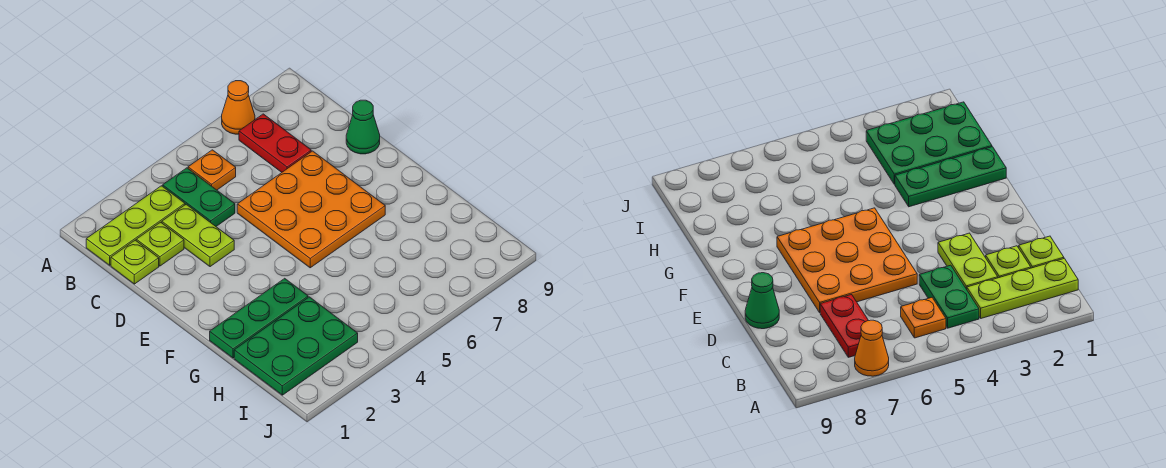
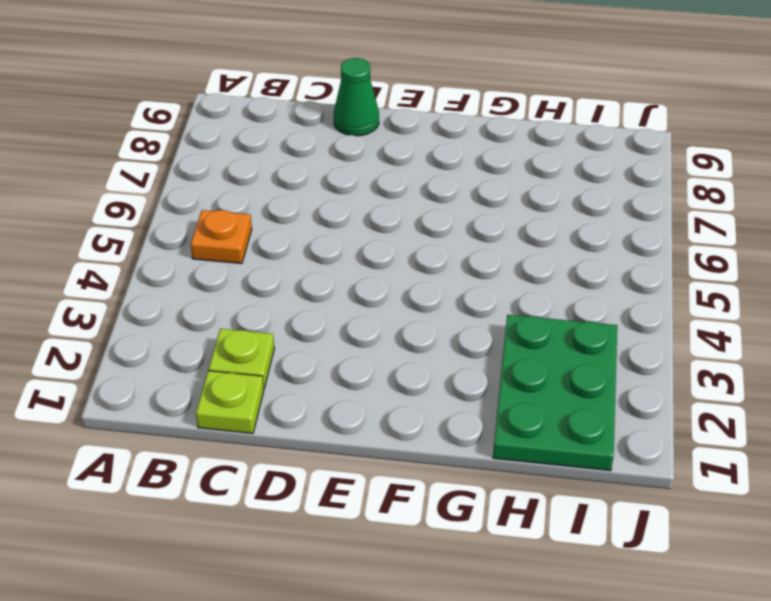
none -> orange 1x1 cone [222,81,255,134]
none -> lime 1x3 plate [86,186,185,265]
none -> green 1x2 plate [163,168,235,226]

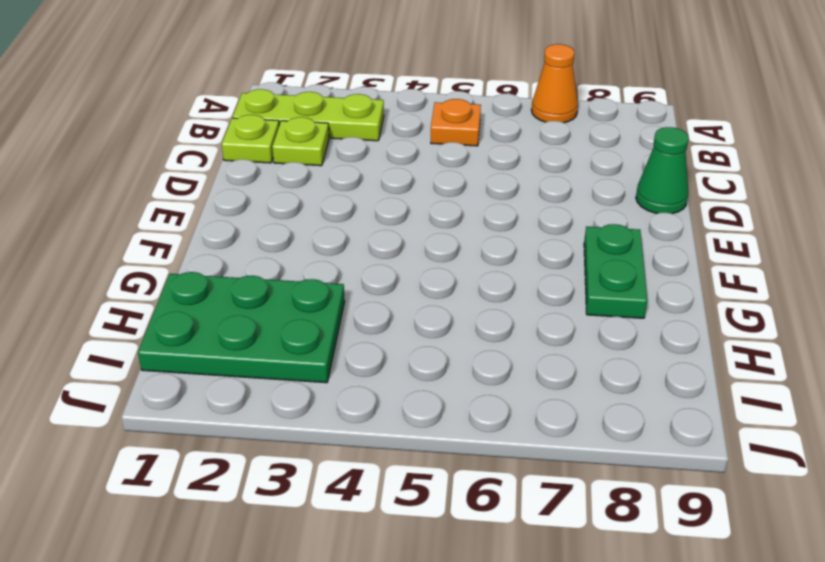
green 1x2 plate [584,224,647,318] -> green 1x2 plate moved to [163,168,235,226]
none -> red 1x2 plate [239,114,311,172]
none -> lime 1x2 plate [162,204,234,267]
none -> orange 3x3 plate [237,151,385,268]

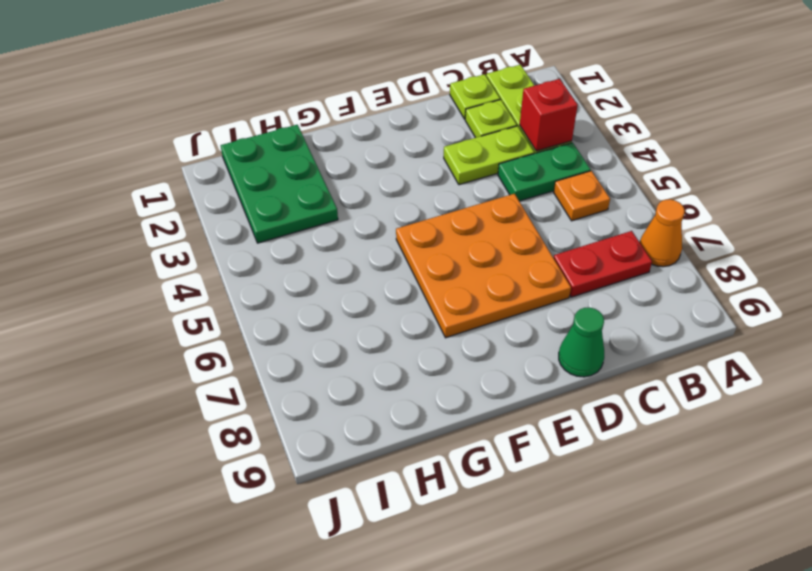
red 1x1 brick [520,79,578,151] -> none
none -> green 1x3 plate [210,278,308,358]

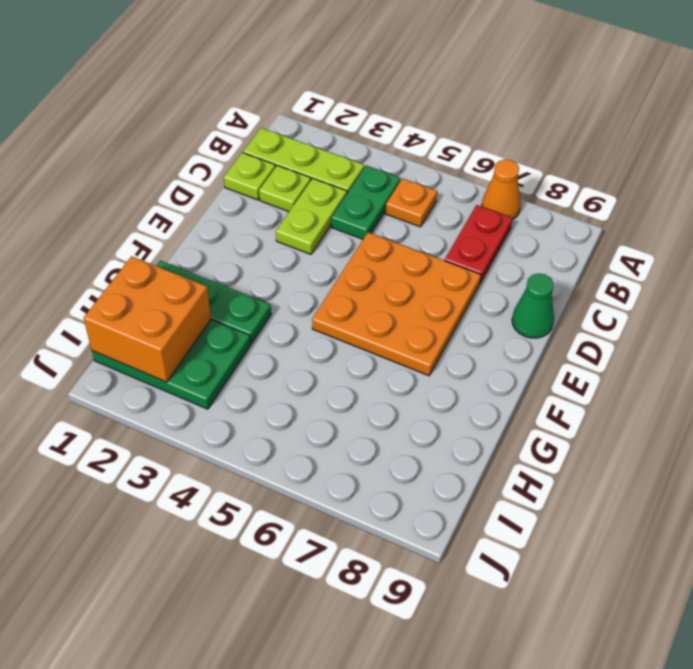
orange 2x2 brick [84,256,211,382] -> none

